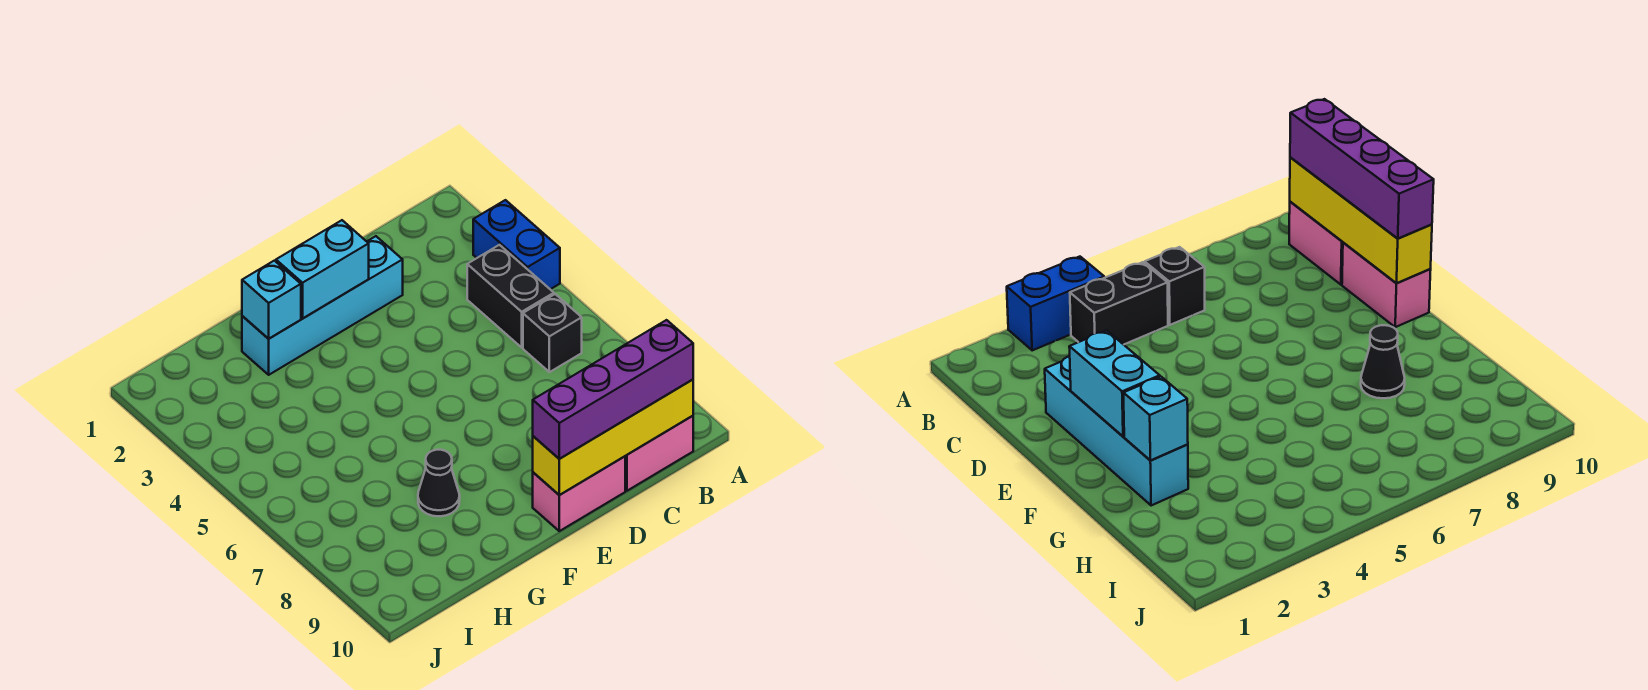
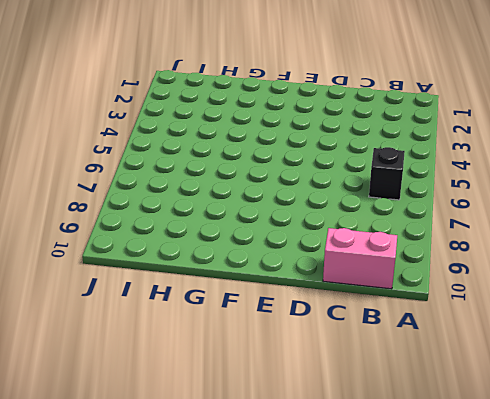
none -> blue 1x2 brick [473,200,560,289]
none -> black 1x2 brick [467,245,554,347]

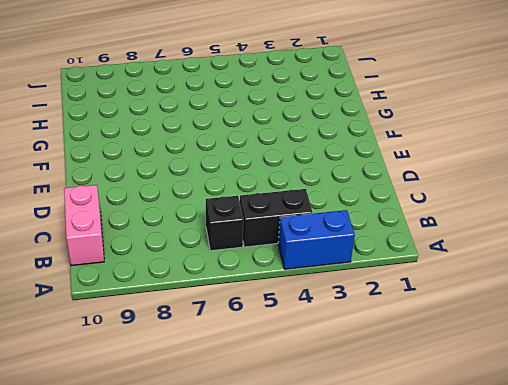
none -> cyan 1x4 brick [242,236,403,375]
none -> pink 1x2 brick [533,456,625,531]

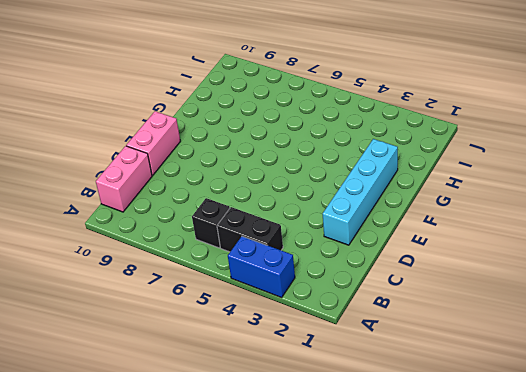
none -> black 1x1 cone [418,450,460,516]
none -> yellow 1x4 brick [533,379,693,495]

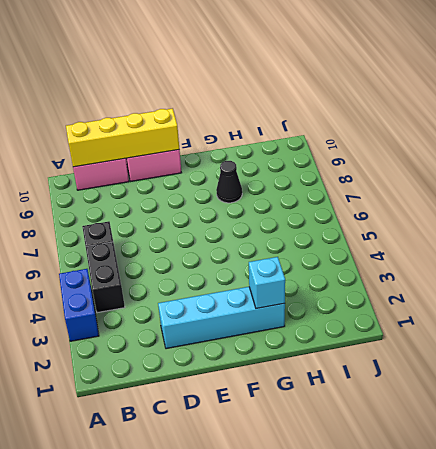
none -> cyan 1x2 brick [276,220,369,318]
none -> purple 1x4 brick [533,320,693,459]

